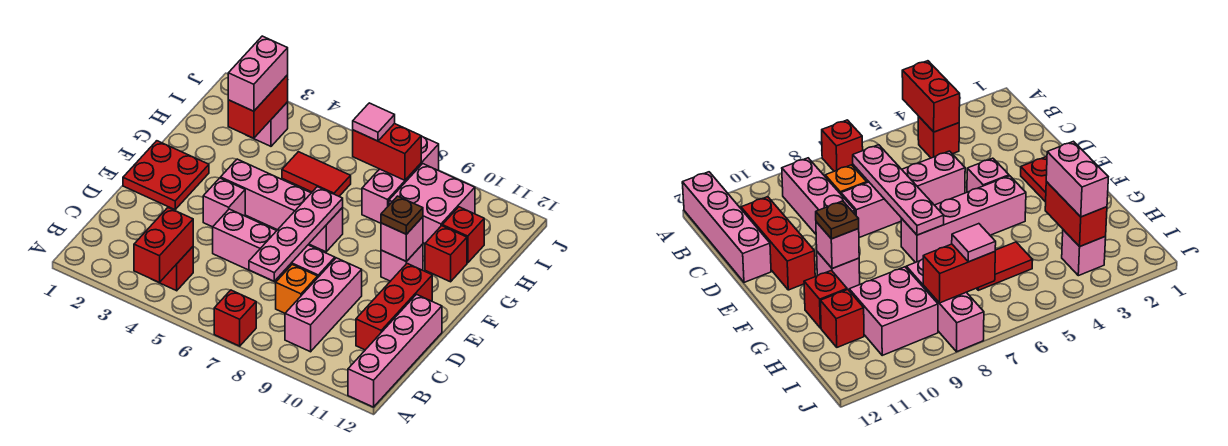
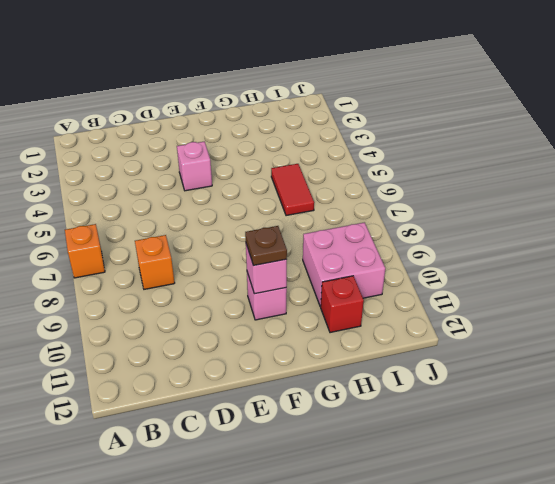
orange 1x1 brick [65,224,105,278] -> red 1x1 brick [214,290,256,346]
none -> pink 1x4 brick [348,295,442,407]
none -> red 1x1 brick [154,247,193,291]
none -> pink 1x3 brick [285,258,362,352]

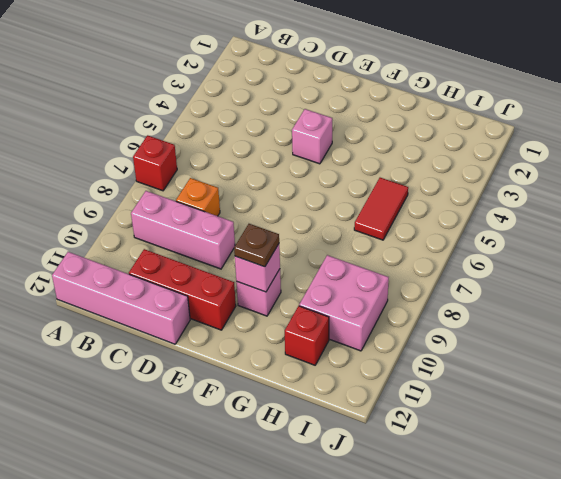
none -> red 1x1 brick [154,247,193,291]
none -> pink 1x4 brick [213,209,335,282]
none -> red 2x2 plate [123,141,209,210]

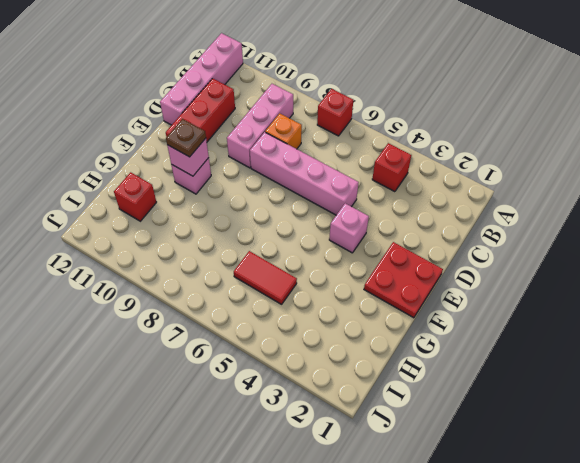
none -> pink 1x4 brick [221,159,343,252]
none -> red 1x1 brick [425,226,467,282]
none -> pink 1x3 brick [362,136,439,223]

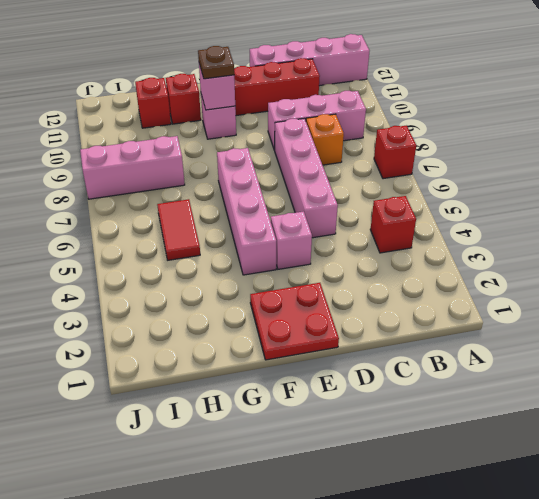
none -> pink 2x2 brick [389,164,475,243]
none -> pink 1x1 brick [251,102,288,146]
none -> red 1x2 brick [134,208,193,282]

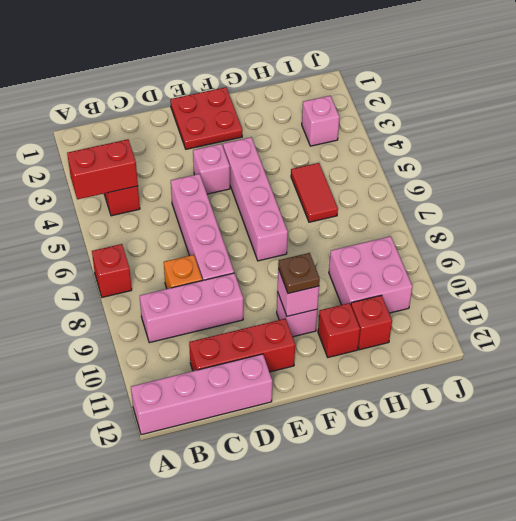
none -> pink 1x3 brick [362,136,439,223]
none -> pink 1x4 plate [249,187,343,281]
none -> red 1x2 brick [228,75,288,138]

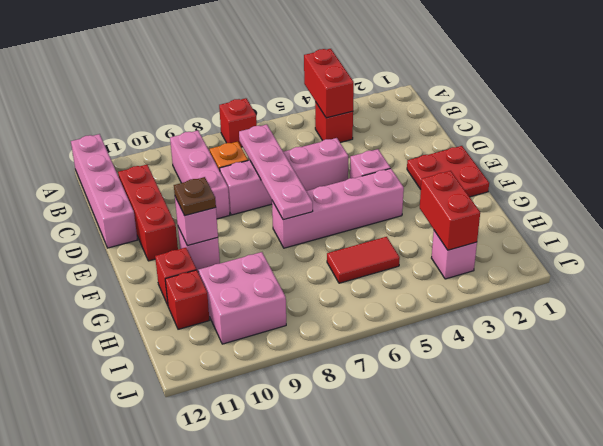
none -> pink 1x3 brick [362,136,439,223]
none -> red 1x2 brick [353,123,421,180]
none -> pink 1x2 brick [228,36,288,111]

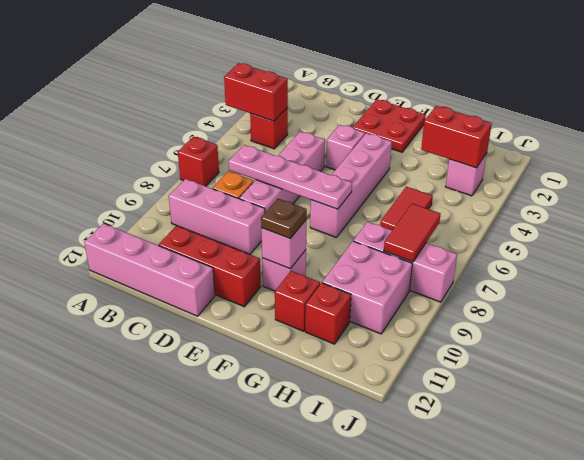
red 1x2 tile [384,204,441,262] -> red 1x2 brick [353,123,421,180]
none -> pink 1x2 brick [228,36,288,111]
none -> pink 1x1 tile [353,103,395,141]

